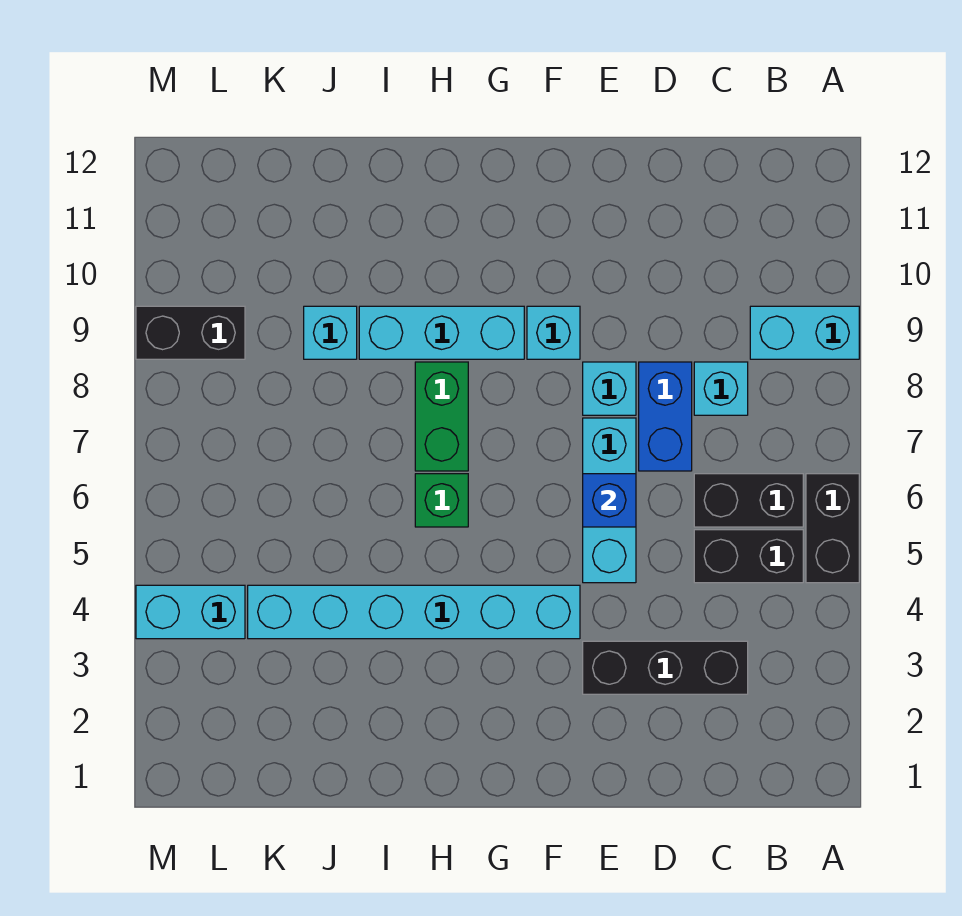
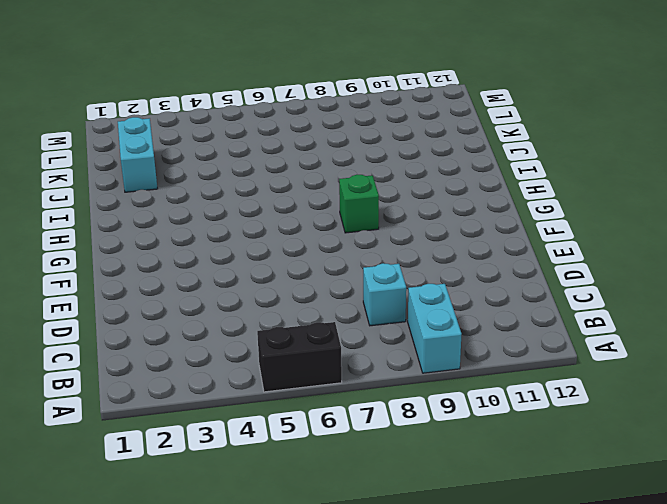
green 1x1 brick [339,175,379,233] -> green 1x1 brick moved to [415,474,468,527]
cyan 1x2 brick [118,117,157,192] -> cyan 1x2 brick moved to [136,585,245,639]
none -> black 1x2 brick [694,530,803,583]
none -> black 1x2 brick [694,474,803,527]
none -> black 1x3 brick [583,641,748,694]

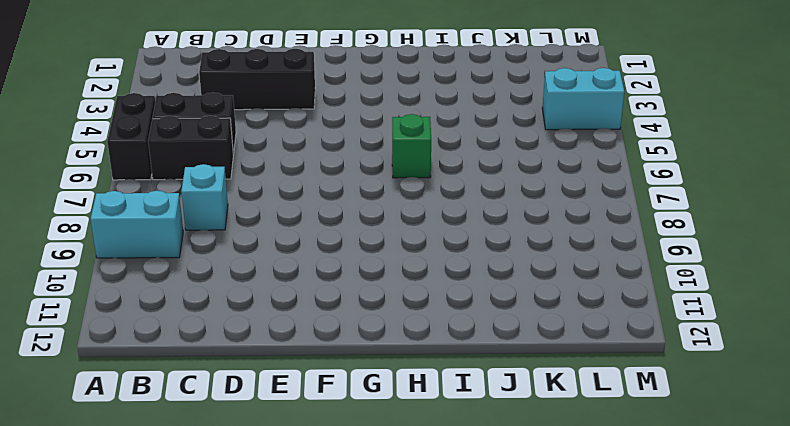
none -> blue 1x2 brick [639,362,692,471]
none -> cyan 1x3 brick [583,418,636,583]
none -> cyan 1x1 brick [583,362,636,415]

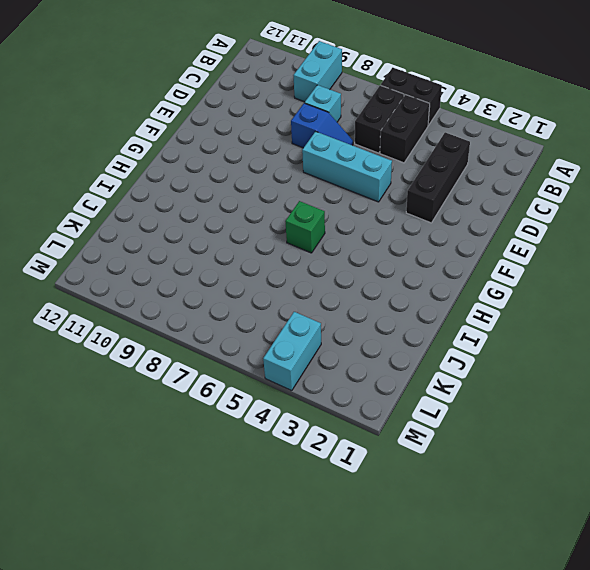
blue 1x2 slope [291,103,353,148] -> blue 1x2 brick [639,362,692,471]
none -> cyan 1x1 brick [583,362,636,415]
none -> cyan 1x6 brick [248,585,580,639]
none -> cyan 1x1 brick [527,306,580,359]

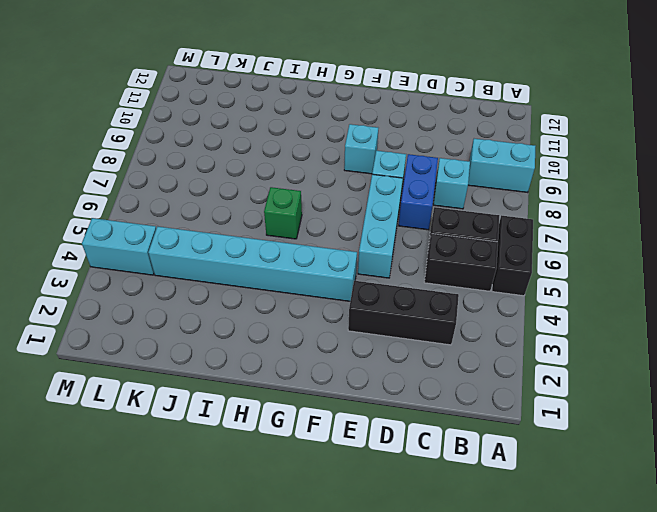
none -> cyan 1x3 brick [359,306,524,359]
none -> green 1x2 brick [415,362,468,471]
none -> cyan 1x1 brick [304,306,357,359]

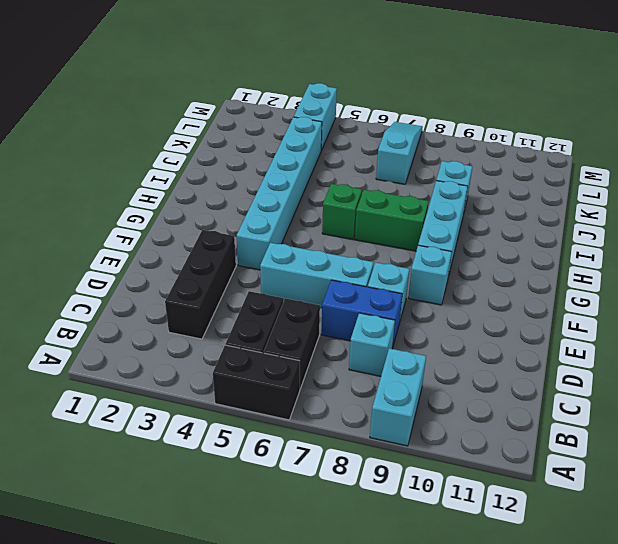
cyan 1x3 slope [376,122,423,184] -> none
none -> black 1x2 brick [136,306,245,359]
none -> blue 1x1 brick [583,474,636,527]

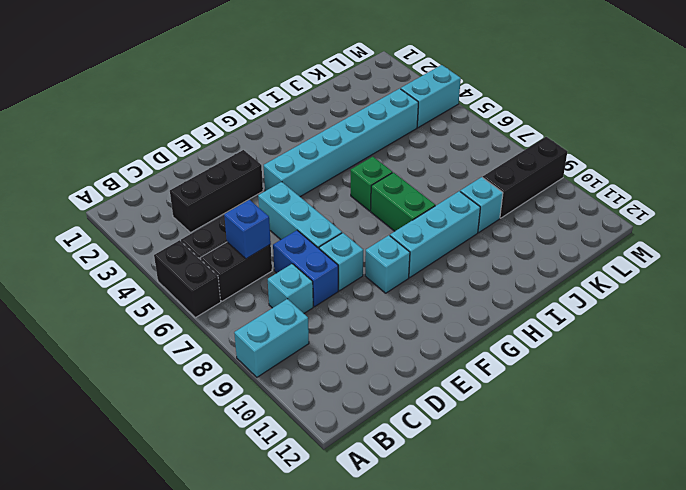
blue 1x1 brick [224,200,271,259] -> blue 1x1 brick moved to [583,474,636,527]
black 1x3 brick [483,137,567,218] -> black 1x2 brick [136,306,245,359]

